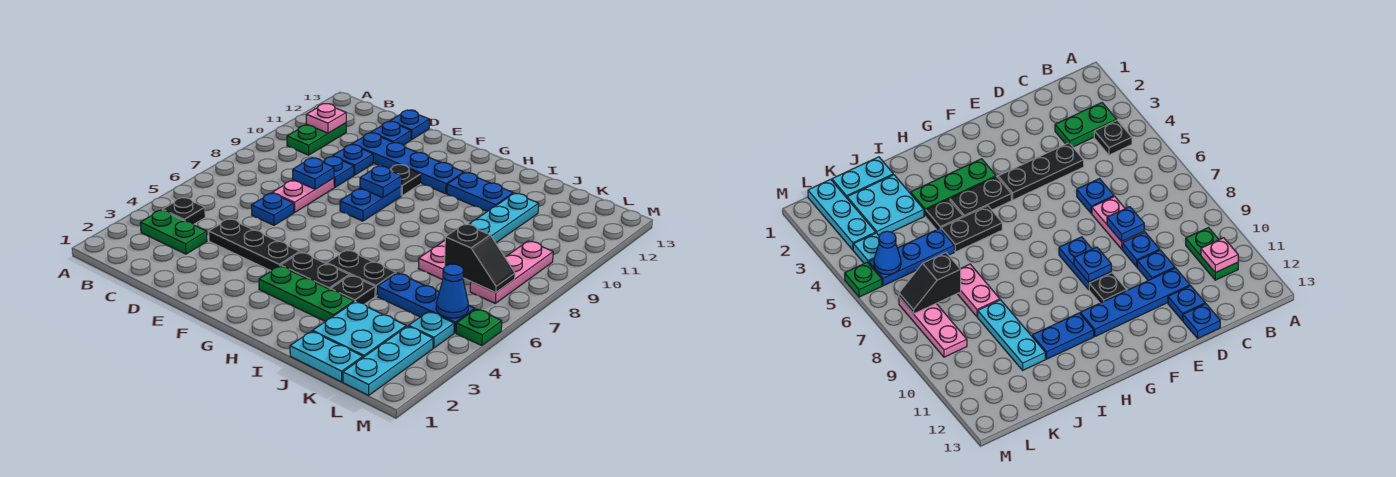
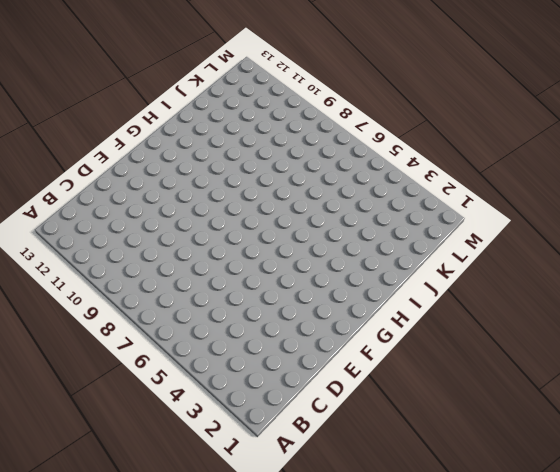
none -> green 1x2 plate [140,210,207,254]
none -> black 1x1 plate [162,197,205,224]
none -> green 1x2 plate [287,123,346,155]
none -> black 1x3 plate [209,219,300,271]

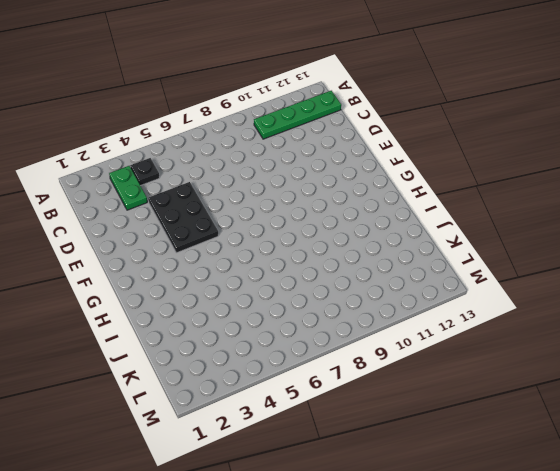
green 1x4 plate [254,91,341,139] -> green 1x2 plate [287,123,346,155]
black 2x3 plate [148,182,218,253] -> black 1x3 plate [209,219,300,271]
none -> blue 1x1 plate [251,193,294,225]
none -> pink 1x2 plate [272,178,334,212]
none -> blue 1x1 plate [323,157,354,187]
none -> blue 1x1 plate [333,145,373,175]

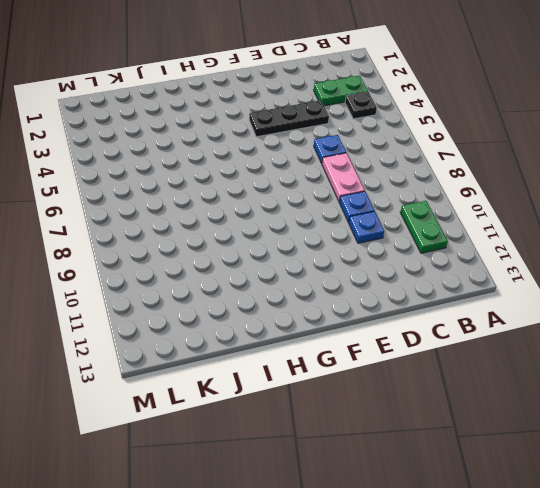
none -> blue 1x4 plate [352,133,464,194]
none -> blue 1x1 plate [371,121,411,145]
none -> blue 1x1 plate [390,110,429,140]
none -> blue 1x2 plate [340,187,401,221]

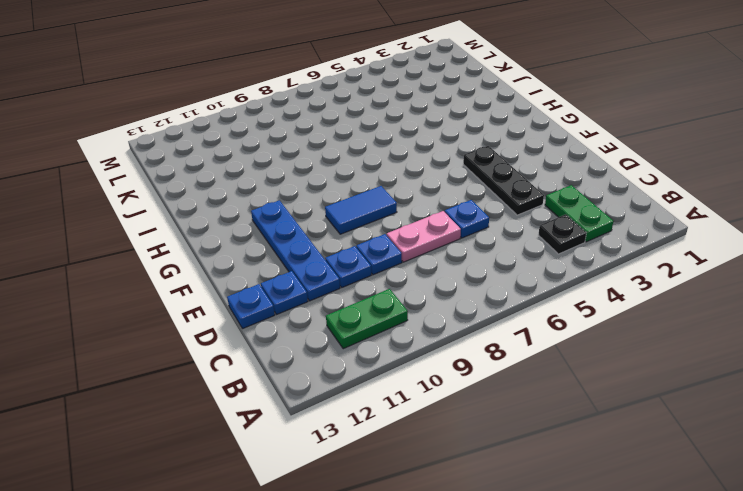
blue 1x2 tile [325,186,397,234] -> blue 1x2 plate [340,187,401,221]
none -> black 1x1 plate [390,165,421,196]
none -> green 1x3 plate [259,266,354,322]
none -> black 1x2 plate [281,252,350,290]
none -> black 1x2 plate [327,250,396,296]

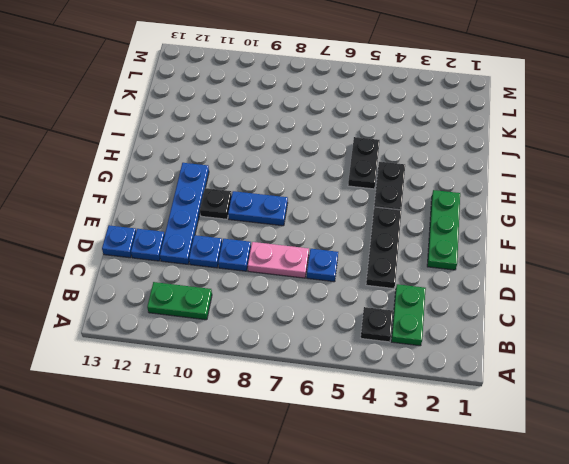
green 1x3 plate [427,190,460,270] -> green 1x3 plate moved to [259,266,354,322]
none -> blue 1x2 plate [447,173,513,211]
none -> black 1x1 plate [331,275,375,304]
none -> cyan 1x2 plate [290,331,363,382]
none -> cyan 2x2 plate [313,302,406,357]

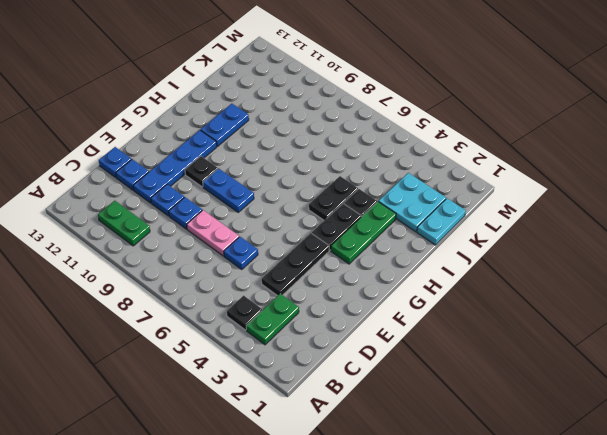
none -> blue 1x3 plate [377,273,475,333]
none -> pink 1x2 plate [418,241,445,280]
none -> cyan 1x3 plate [469,193,539,243]
none -> cyan 1x3 plate [343,326,433,395]

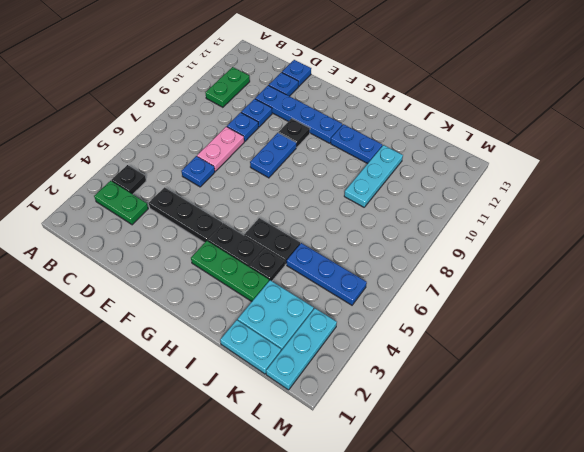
none -> pink 1x2 plate [418,241,445,280]
none -> cyan 1x1 plate [409,311,454,348]
none -> pink 1x3 plate [470,241,553,303]
none -> green 1x1 plate [456,309,502,346]

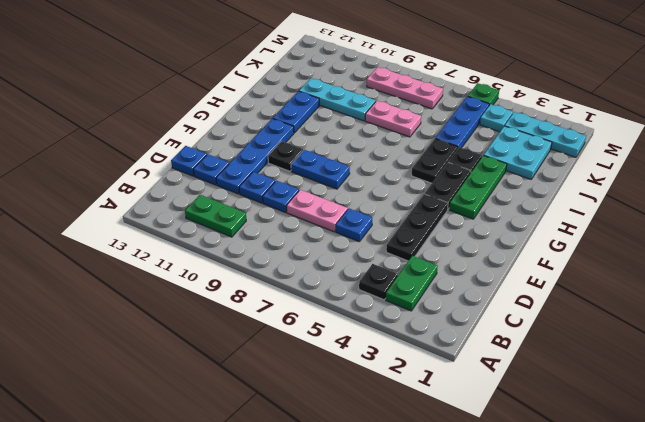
none -> cyan 1x2 plate [290,331,363,382]
none -> pink 1x1 plate [306,104,346,133]
none -> blue 1x1 plate [293,158,334,189]
none -> blue 1x1 plate [360,166,402,198]

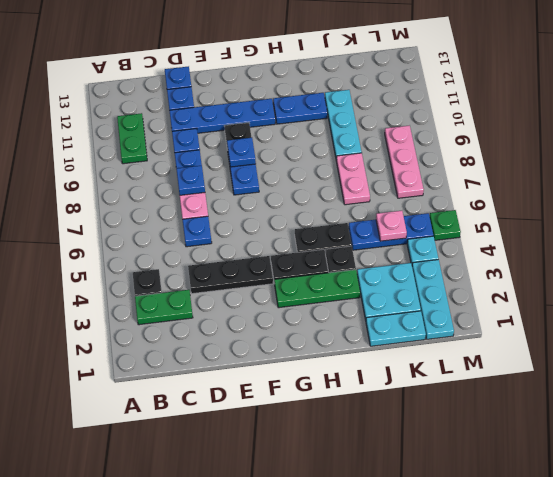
pink 1x1 plate [376,211,407,241] -> pink 1x1 plate moved to [306,104,346,133]
none -> black 1x2 slope [445,224,515,293]
none -> blue 1x1 cone [436,264,468,318]

